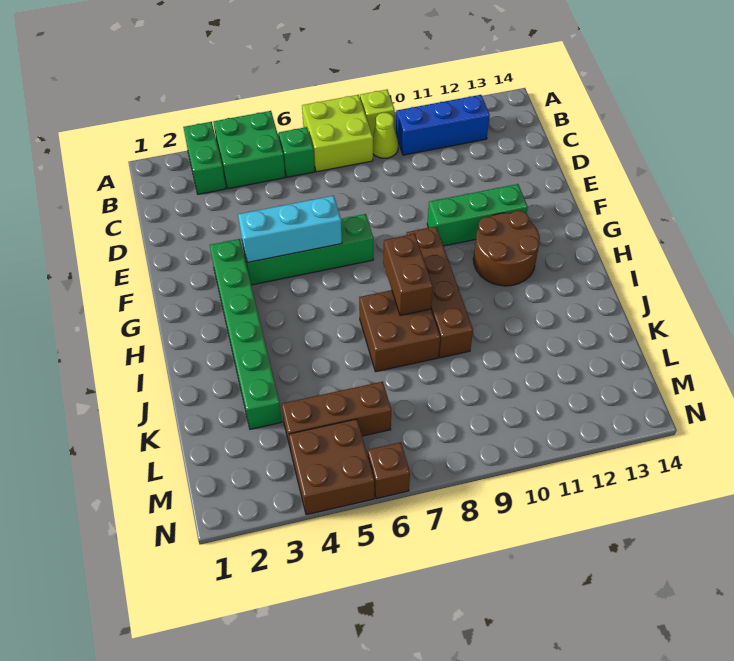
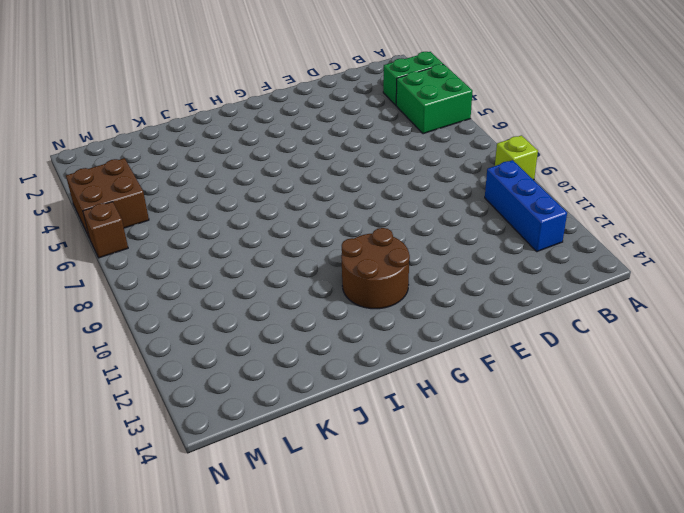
none -> lime 2x2 brick [302,95,373,172]
none -> green 1x1 brick [279,127,315,177]
none -> lime 1x1 cone [373,113,399,158]

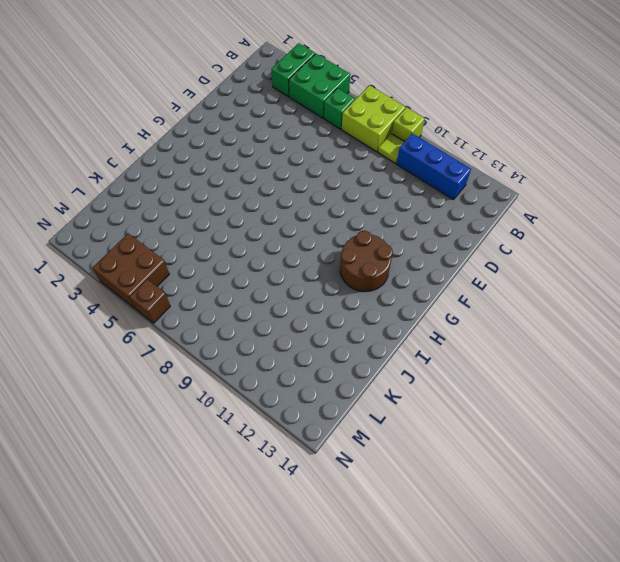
lime 1x1 tile [378,134,405,163] -> lime 1x1 cone [373,113,399,158]
none -> green 1x6 brick [210,239,282,429]
none -> green 1x4 brick [242,214,373,285]
none -> green 1x3 brick [427,184,528,246]

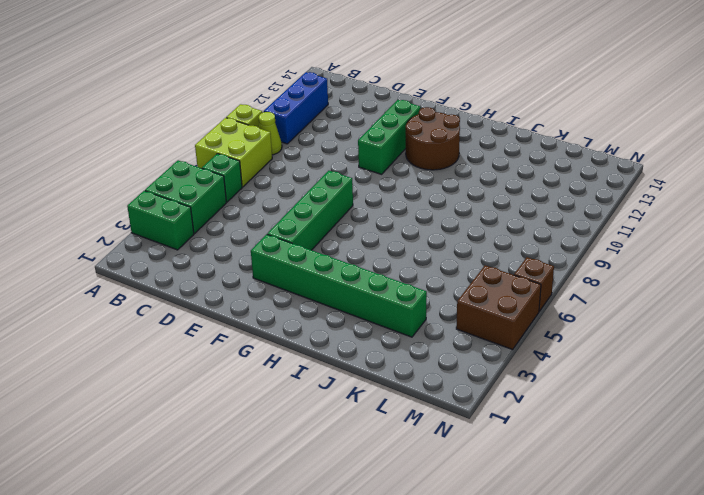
none -> brown 1x4 brick [407,226,473,358]
none -> brown 2x2 brick [359,290,440,372]
none -> brown 1x3 brick [282,382,391,450]

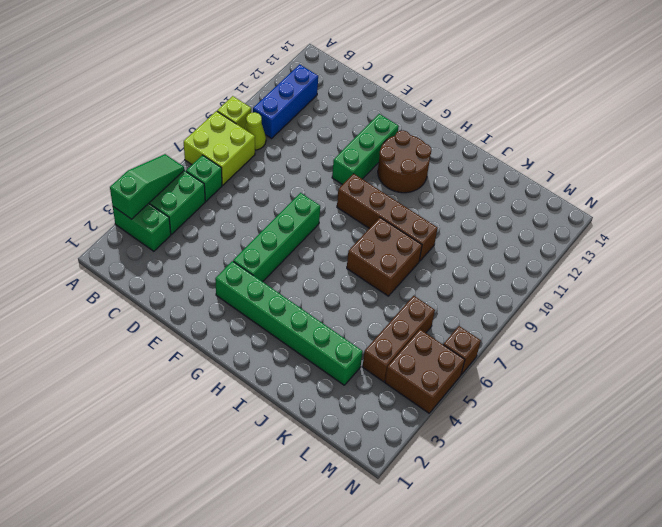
green 1x3 slope [110,154,184,219] -> none
none -> cyan 1x3 brick [238,196,342,262]
none -> brown 1x2 brick [383,234,433,316]

